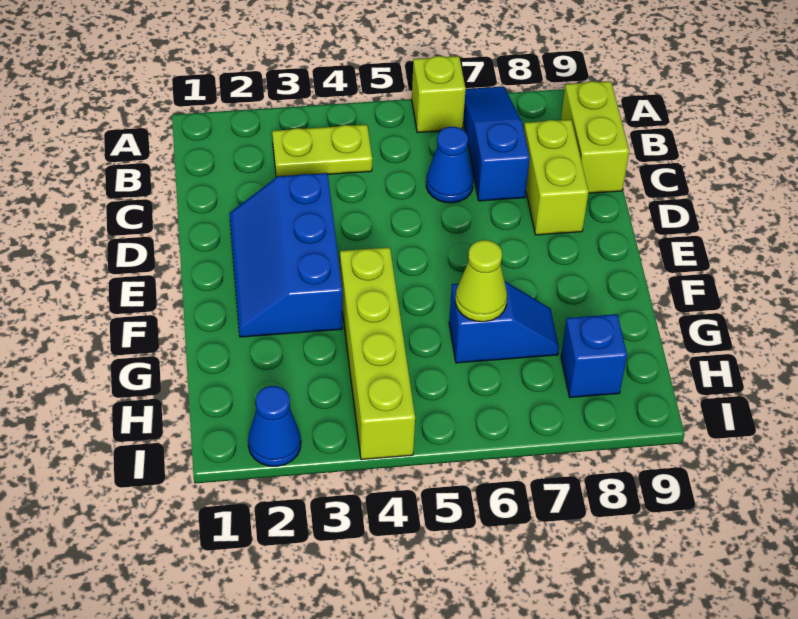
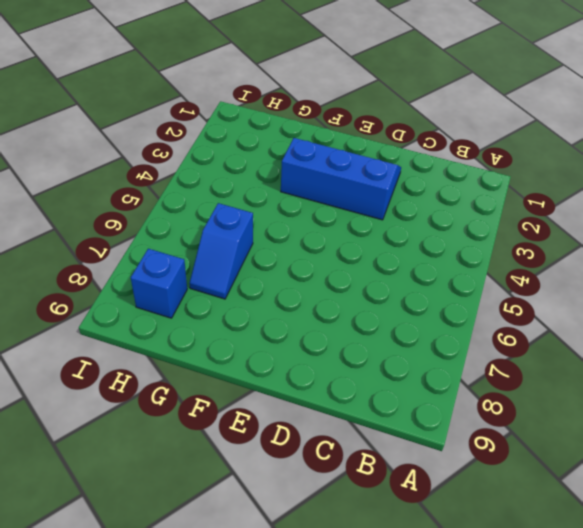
none -> lime 1x1 brick [412,56,466,133]
none -> blue 1x3 slope [463,87,530,201]
none -> lime 1x2 plate [272,125,372,177]

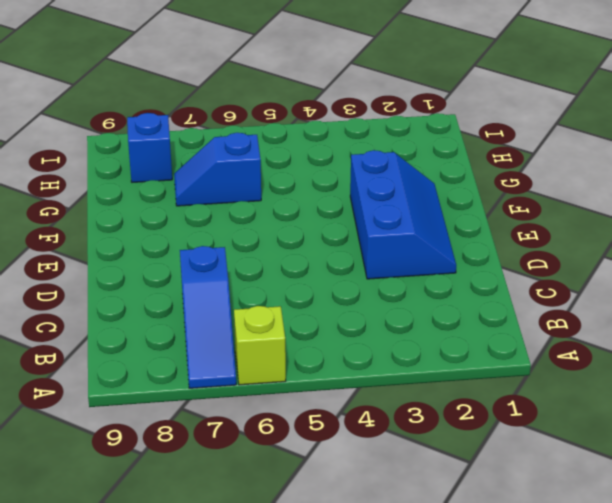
none -> lime 1x2 plate [272,125,372,177]
none -> lime 1x2 brick [561,81,629,193]
none -> blue 1x1 cone [426,127,473,203]

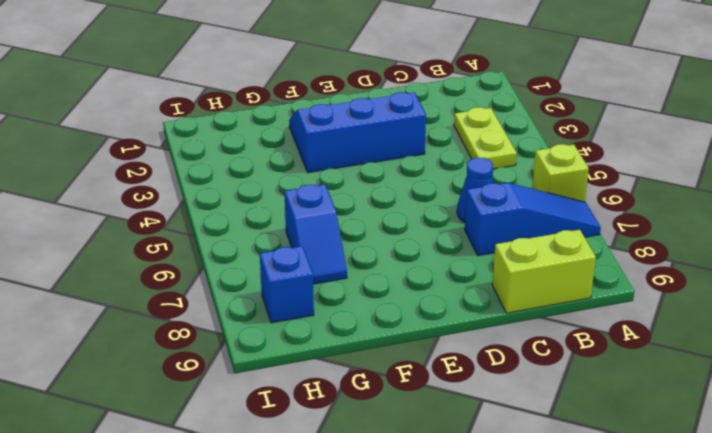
none -> lime 1x2 brick [524,120,588,235]
none -> lime 1x4 brick [340,247,415,460]
none -> blue 1x1 cone [248,386,301,466]

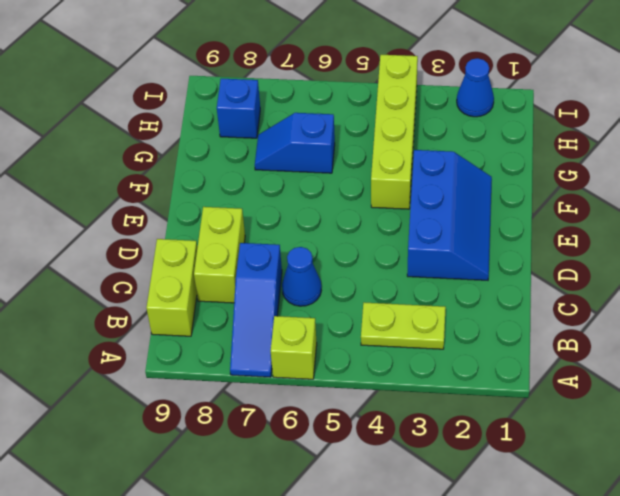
none -> lime 1x1 cone [455,240,507,322]

